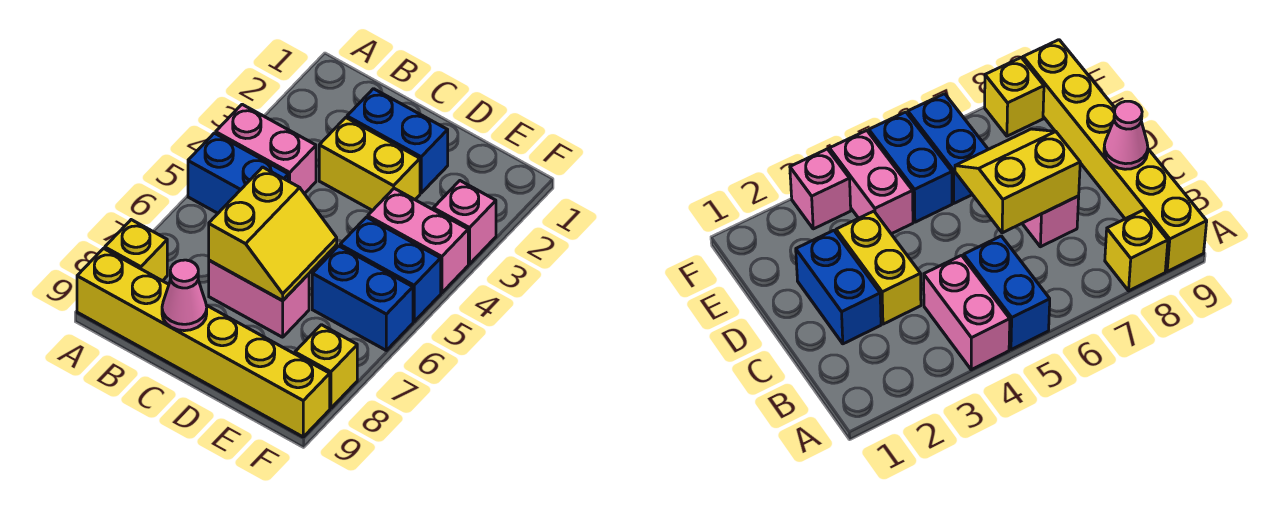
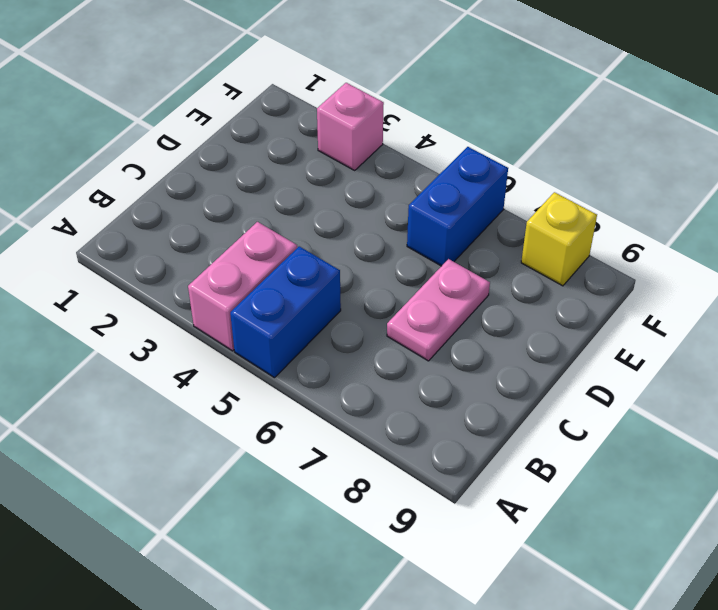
pink 1x2 plate [387,259,490,361] -> pink 1x2 brick [209,260,309,337]
none -> yellow 1x1 brick [105,220,167,281]
none -> yellow 1x6 brick [77,249,330,437]
none -> blue 1x2 brick [347,89,448,193]

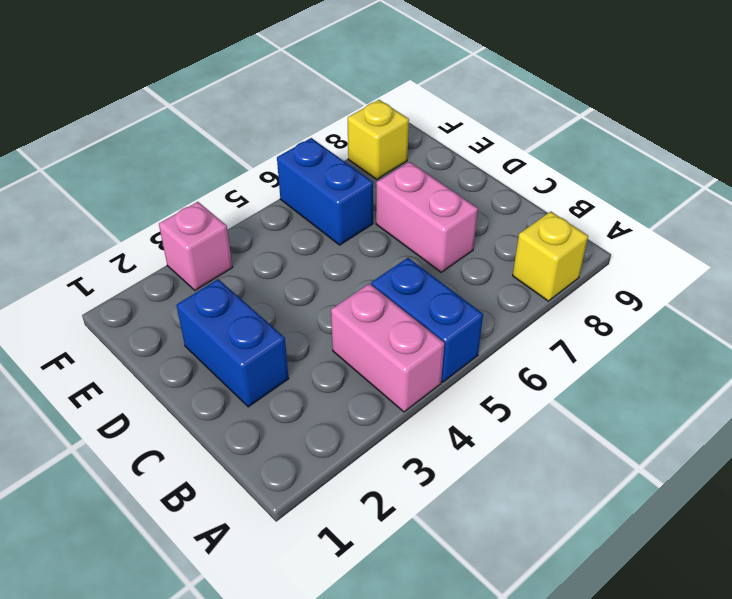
none -> yellow 1x6 brick [77,249,330,437]
none -> yellow 1x2 brick [319,118,420,211]
none -> pink 1x2 brick [368,188,468,293]

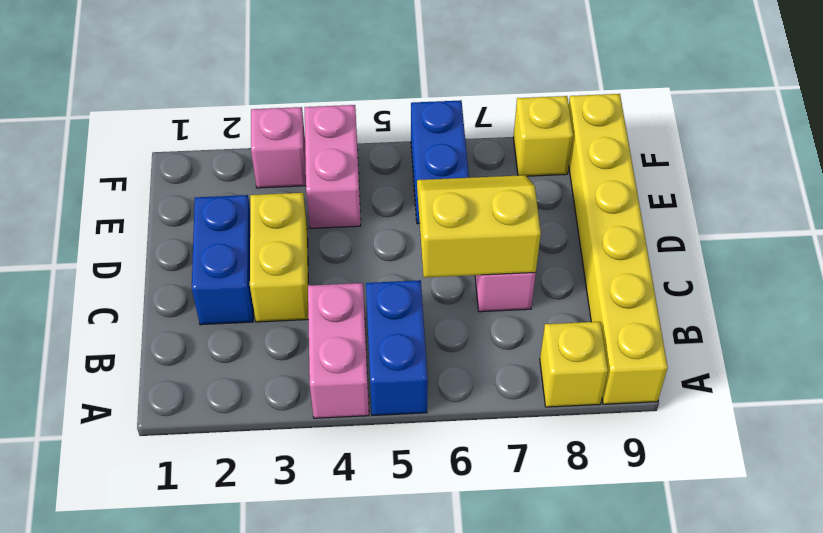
none -> blue 1x2 brick [340,217,441,322]
none -> pink 1x1 cone [162,260,207,331]

